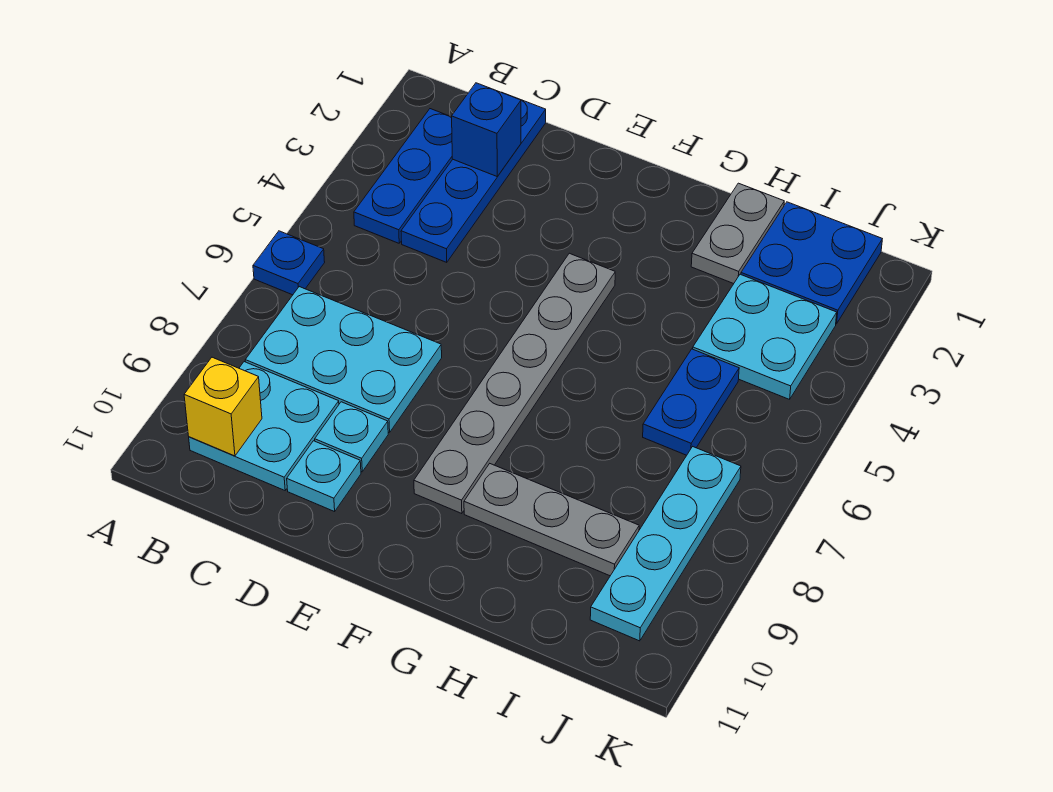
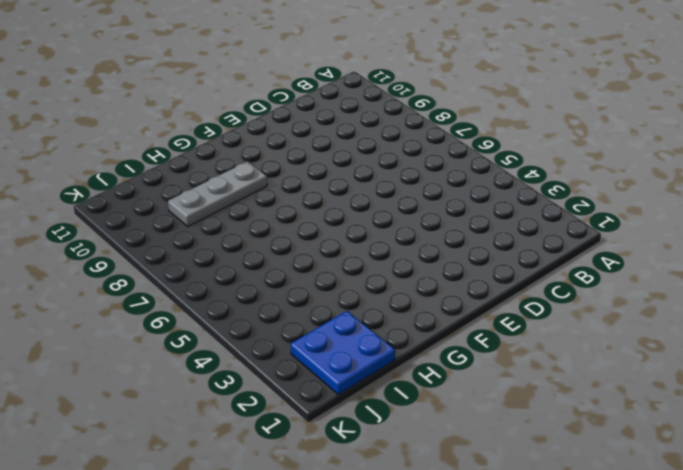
none -> blue 1x1 plate [253,231,325,295]
none -> blue 1x3 plate [354,109,453,243]
none -> cyan 2x3 plate [245,287,442,433]

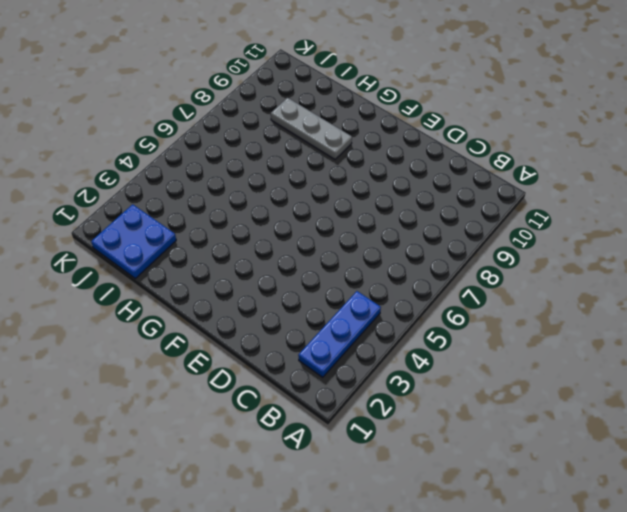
none -> blue 1x1 plate [253,231,325,295]
none -> cyan 2x3 plate [245,287,442,433]
none -> cyan 2x2 plate [189,362,339,490]

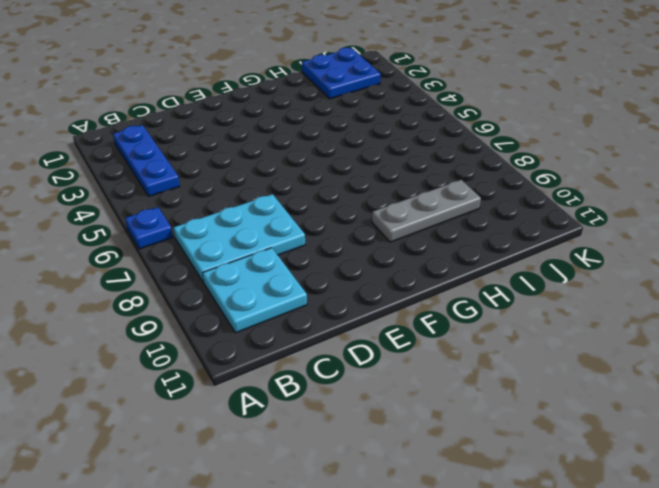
none -> blue 1x4 plate [401,95,546,262]
none -> cyan 1x1 plate [315,402,388,472]
none -> cyan 1x1 plate [287,441,361,512]

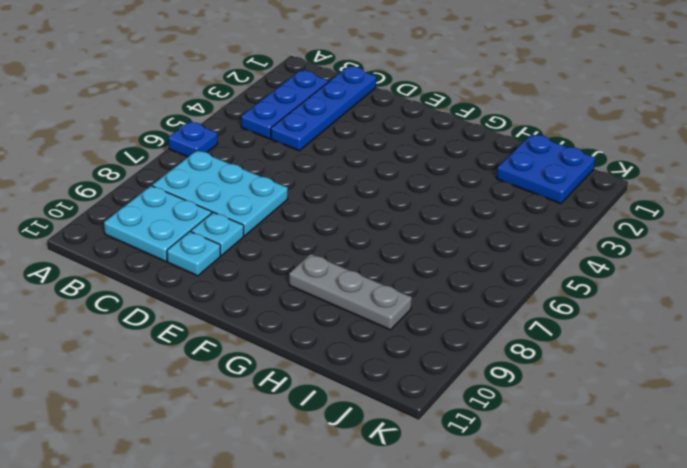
none -> grey 1x6 plate [414,253,615,514]
none -> grey 1x2 plate [691,183,784,284]
none -> cyan 2x2 plate [693,274,837,399]

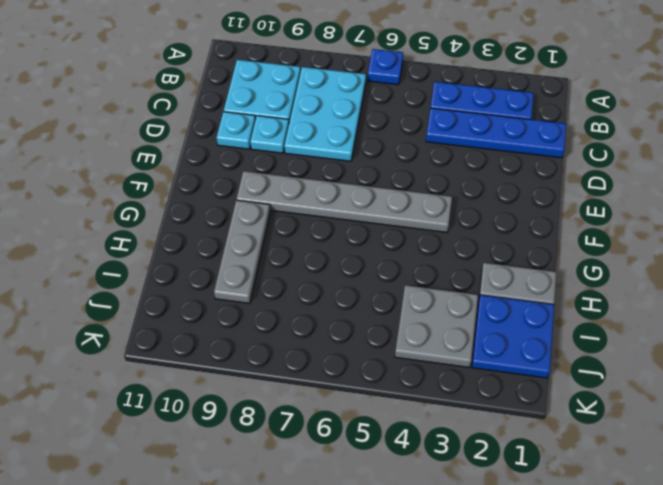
grey 2x2 plate [395,285,478,368] -> cyan 2x2 plate [693,274,837,399]
none -> blue 1x2 plate [643,349,739,455]
none -> cyan 1x4 plate [590,447,741,641]
none -> yellow 1x1 brick [184,357,262,456]

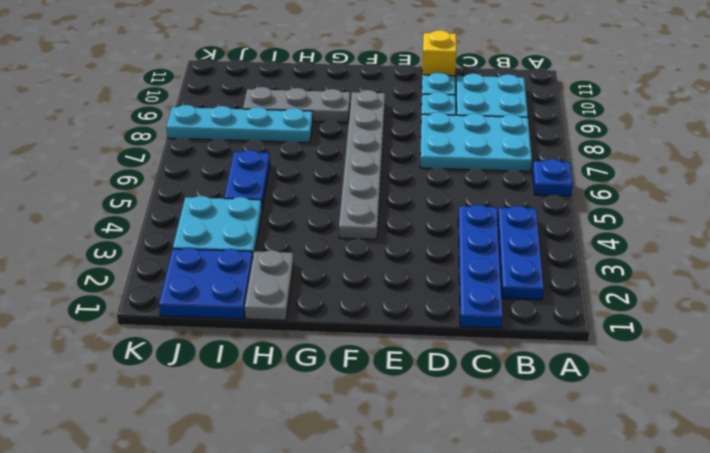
yellow 1x1 brick [422,30,457,76] -> yellow 1x1 brick moved to [184,357,262,456]
cyan 1x4 plate [166,105,313,143] -> cyan 1x4 plate turned to [590,447,741,641]
none -> blue 1x1 brick [452,83,521,176]

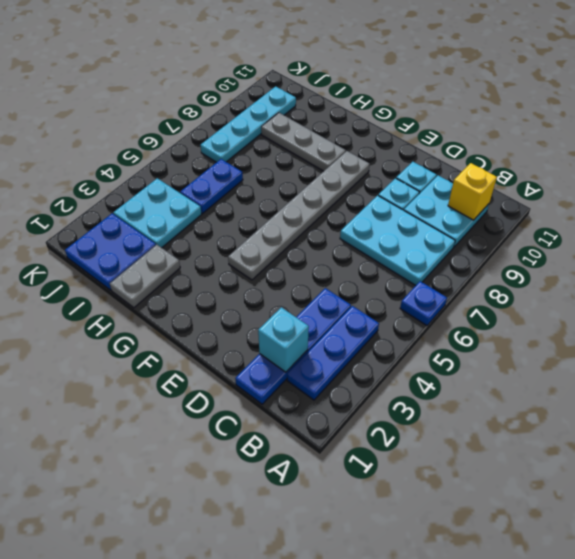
cyan 1x1 brick [258,307,309,372] -> blue 1x1 brick [452,83,521,176]

